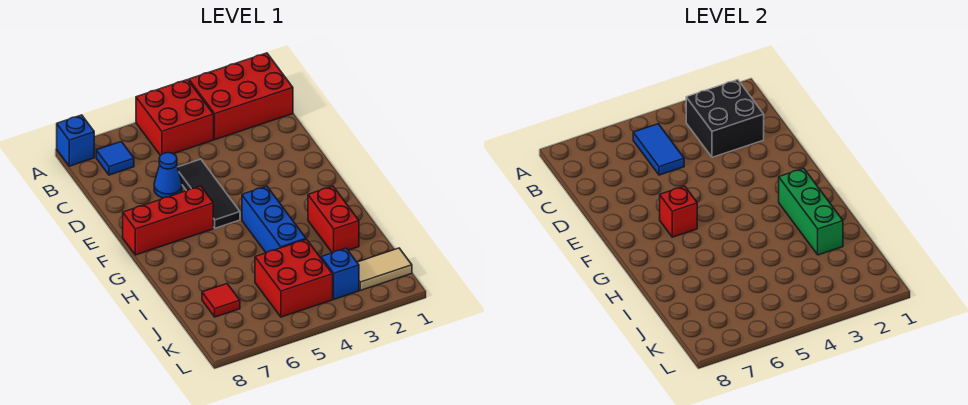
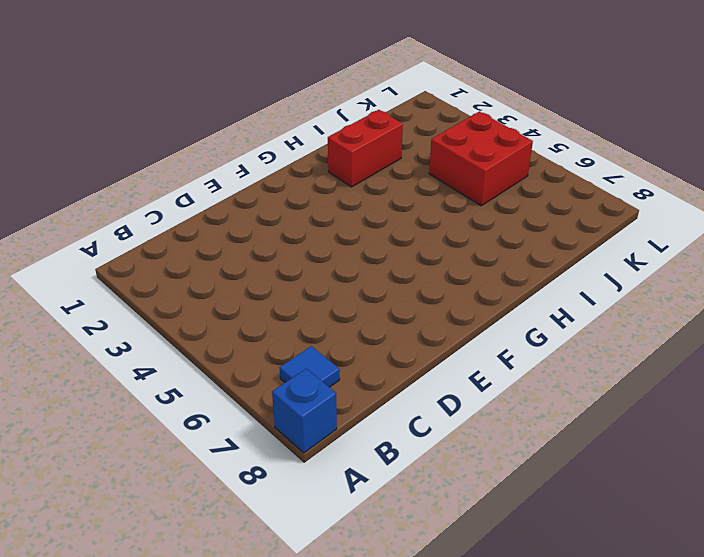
none -> red 2x3 brick [189,53,293,140]
none -> red 2x2 brick [136,80,214,155]
none -> black 1x3 tile [178,159,240,228]

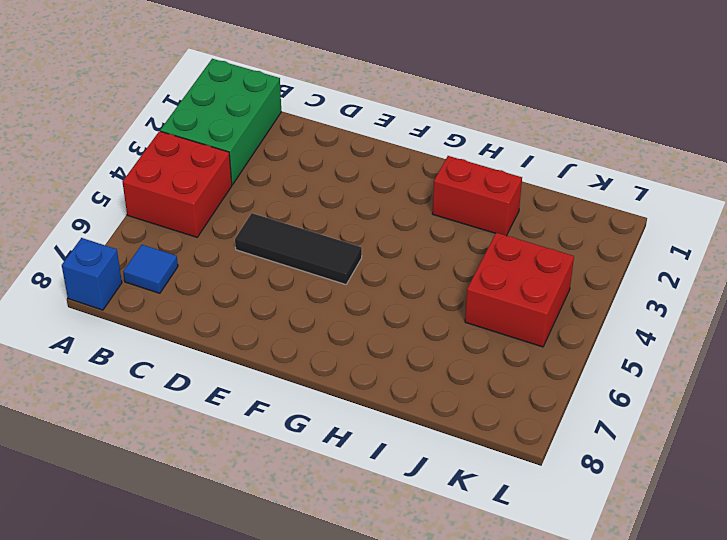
green 2x3 brick [160,59,281,185] -> red 2x3 brick [189,53,293,140]
none -> blue 1x1 cone [154,153,182,198]
none -> red 1x3 brick [123,186,213,255]
none -> blue 1x3 brick [242,186,306,253]

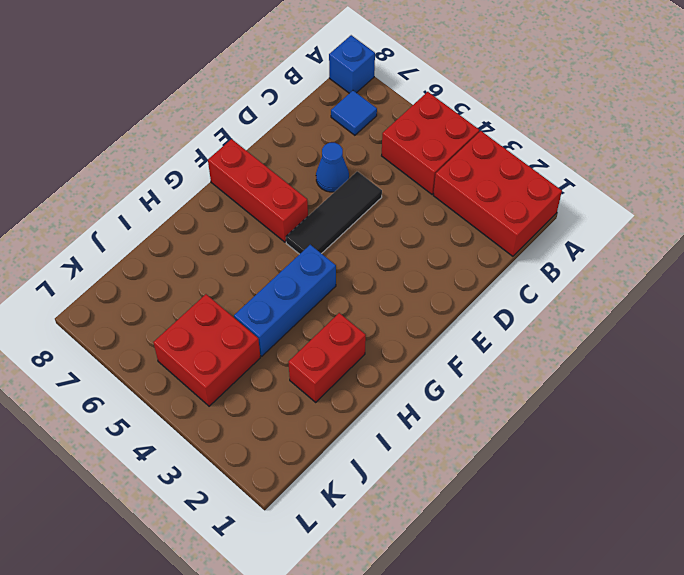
none -> red 1x1 tile [202,284,240,317]
none -> tan 1x2 tile [357,248,412,290]
none -> blue 1x1 brick [321,248,359,299]

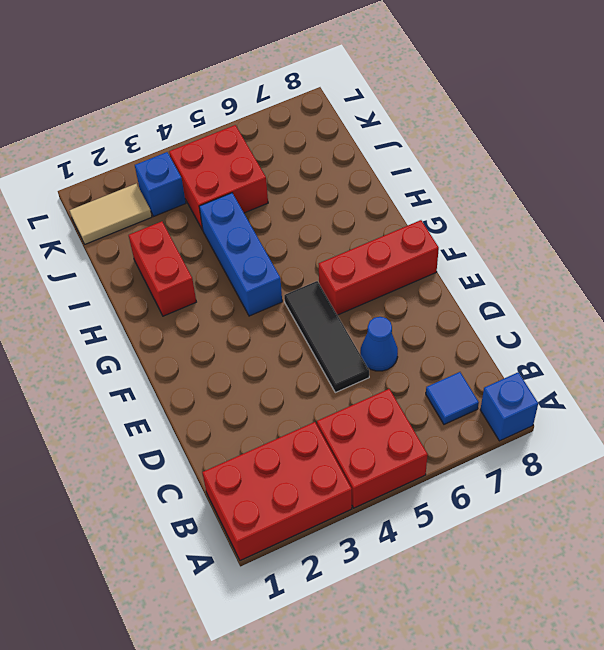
none -> red 1x1 tile [202,284,240,317]
none -> black 2x2 brick [686,80,764,157]
none -> blue 1x2 tile [633,124,684,175]

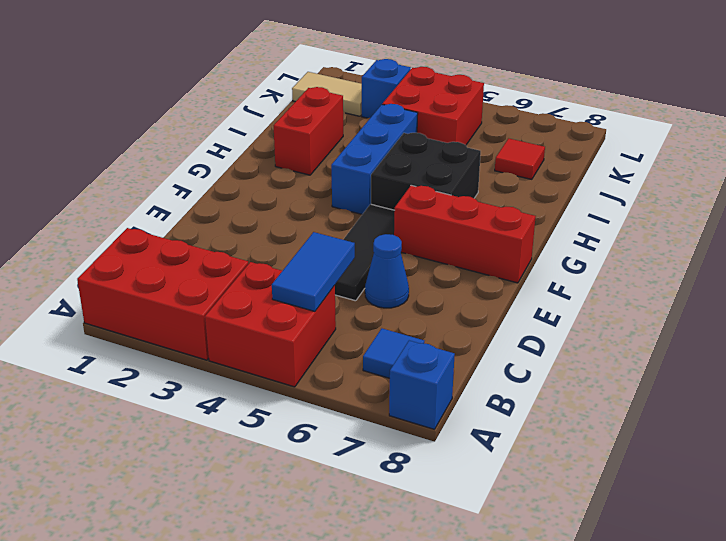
black 2x2 brick [371,133,481,210] -> black 2x2 brick moved to [686,80,764,157]
none -> red 1x1 brick [660,186,697,237]
none -> green 1x3 brick [779,168,843,255]

